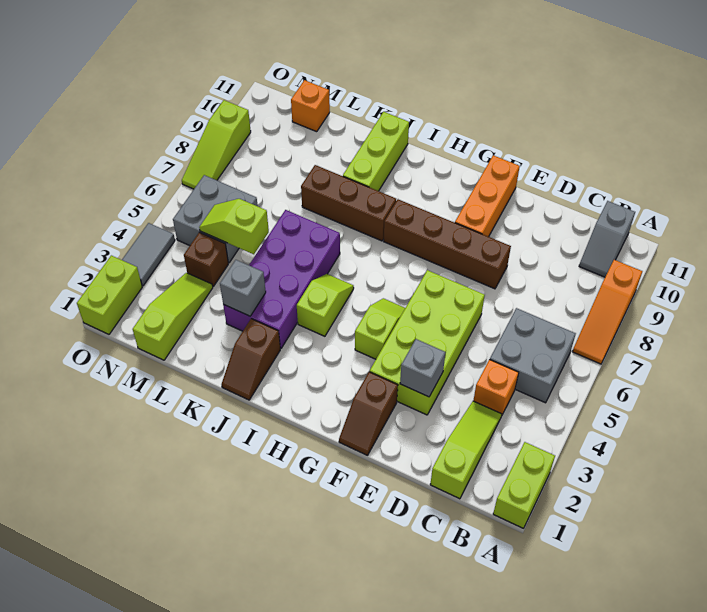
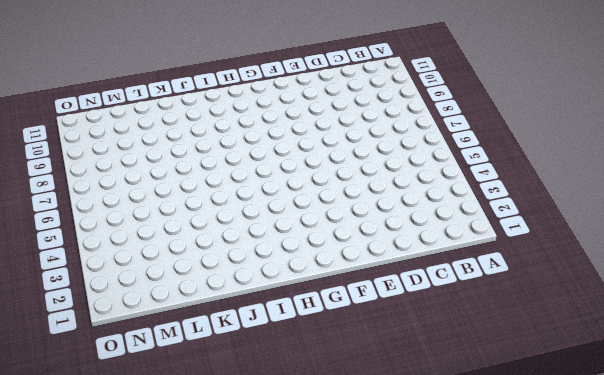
none -> lime 1x2 brick [493,442,555,528]
none -> orange 1x3 slope [573,260,642,364]
none -> grey 2x2 brick [490,308,576,403]

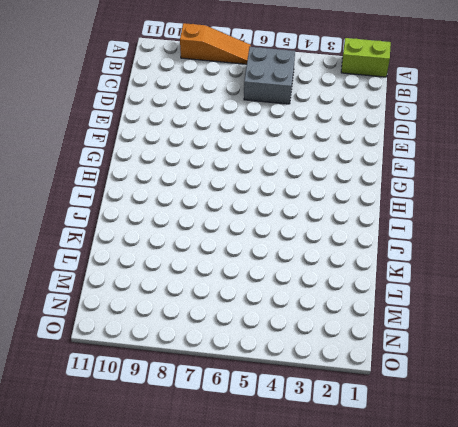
none -> grey 1x2 slope [579,201,635,277]
none -> lime 1x3 slope [430,401,502,499]
none -> orange 1x1 brick [473,359,519,414]

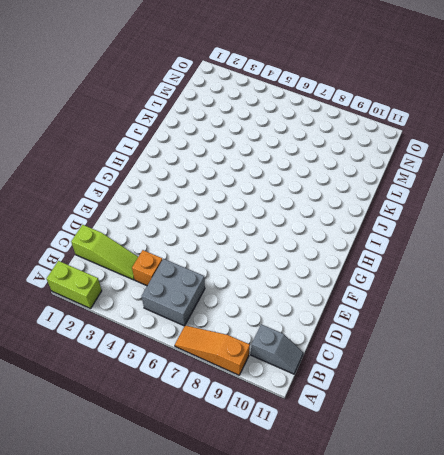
grey 1x2 slope [251,324,303,374] -> grey 1x2 slope turned to [579,201,635,277]
none -> lime 2x4 brick [370,270,485,415]
none -> brown 1x4 brick [384,199,511,289]
none -> brown 1x2 slope [339,372,398,455]

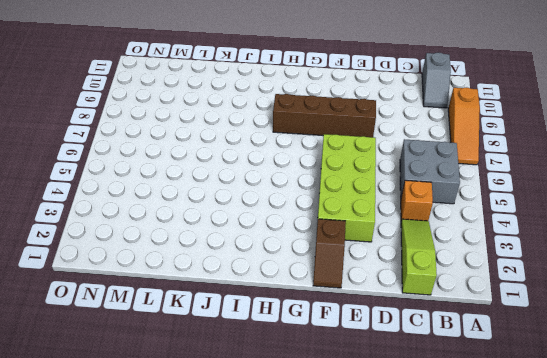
none -> lime 1x2 brick [493,442,555,528]
none -> orange 1x3 brick [455,155,520,237]
none -> lime 1x2 slope [355,298,405,359]

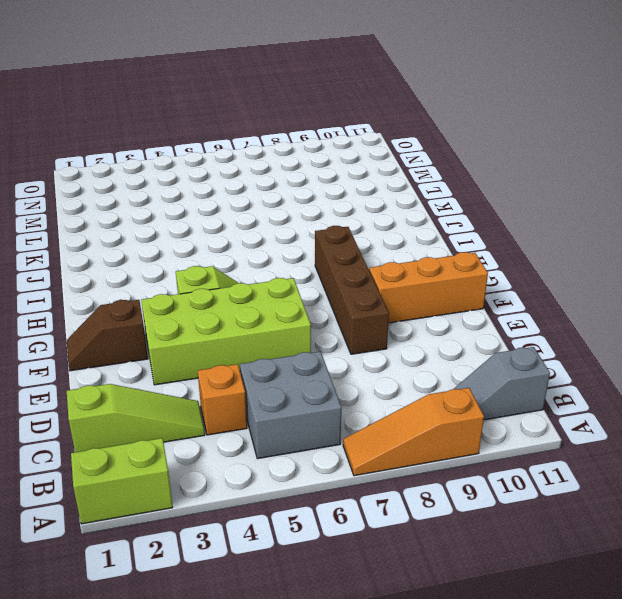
none -> lime 1x2 slope [297,274,354,336]
none -> brown 1x3 brick [301,165,396,241]
none -> brown 1x2 slope [222,319,280,400]

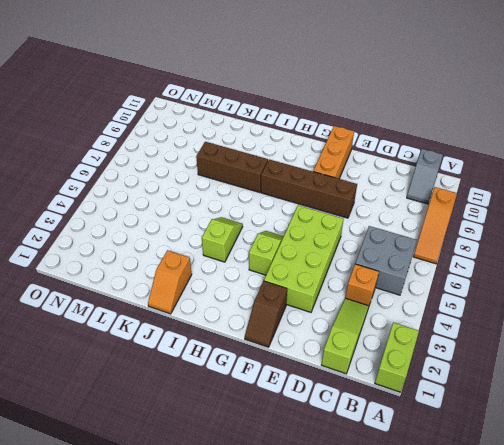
orange 1x2 slope [148,250,192,314] -> brown 1x2 slope [222,319,280,400]
none -> purple 2x4 brick [223,210,340,349]
none -> lime 1x3 brick [343,112,409,191]
none -> lime 1x3 slope [133,273,213,360]

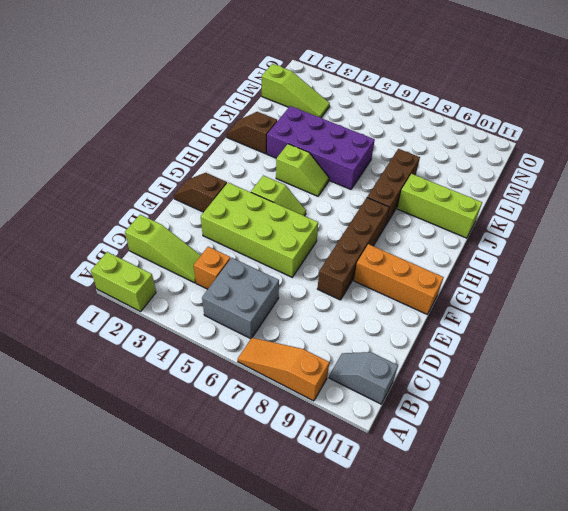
none -> brown 1x1 brick [184,232,228,286]
none -> grey 2x2 brick [173,175,258,263]
none -> orange 1x1 brick [291,80,330,132]

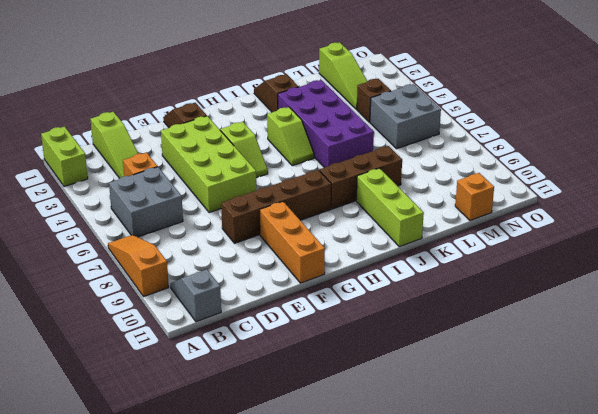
none -> lime 1x2 brick [77,255,142,334]
none -> grey 1x2 tile [122,223,175,286]
none -> lime 1x3 slope [182,100,251,189]

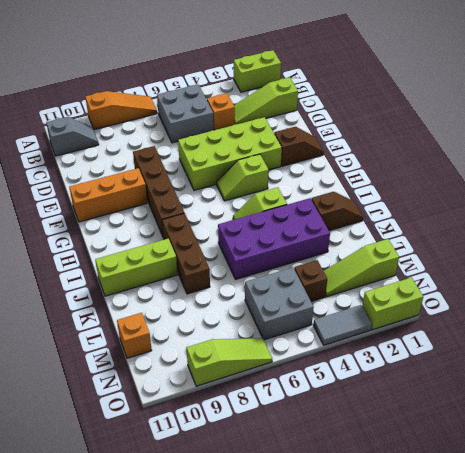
none -> grey 1x1 brick [400,339,446,397]
none -> grey 1x1 brick [220,260,266,316]
none -> lime 1x2 slope [199,199,269,254]

